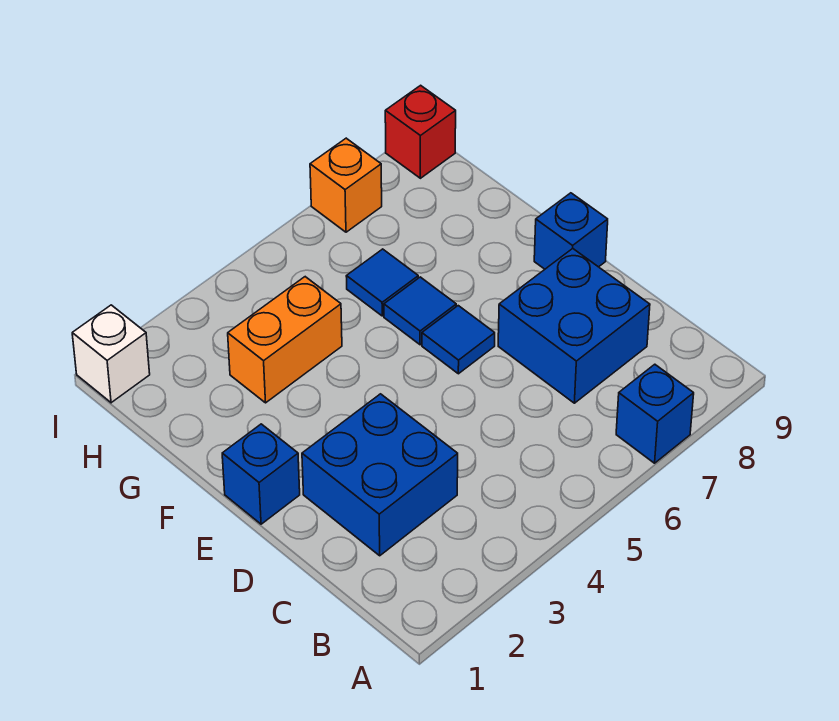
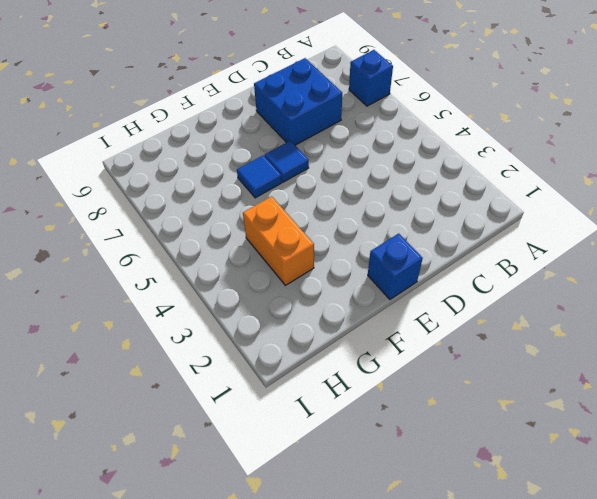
none -> blue 2x2 brick [302,394,458,556]
none -> blue 1x1 brick [534,193,608,269]
none -> blue 1x1 tile [346,249,418,316]

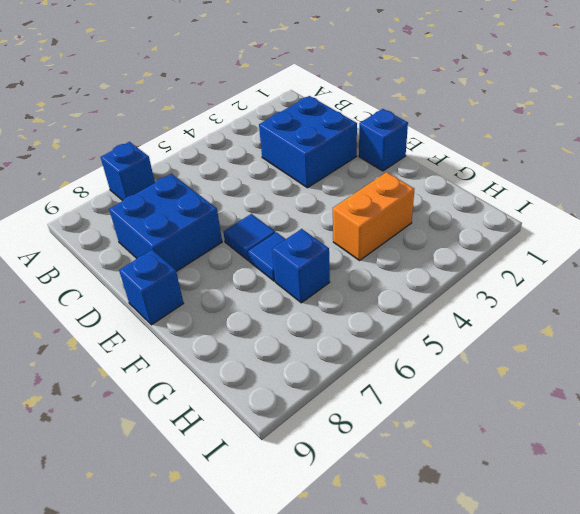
blue 1x1 brick [272,229,330,303] -> blue 1x1 tile [346,249,418,316]
none -> white 1x1 brick [72,305,150,403]
none -> orange 1x1 brick [310,138,382,232]
none -> red 1x1 brick [385,85,456,178]

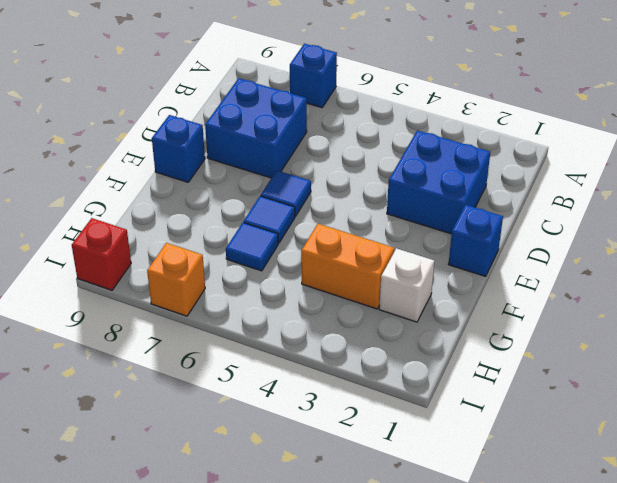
white 1x1 brick [379,248,434,322] -> white 1x1 brick moved to [72,305,150,403]

